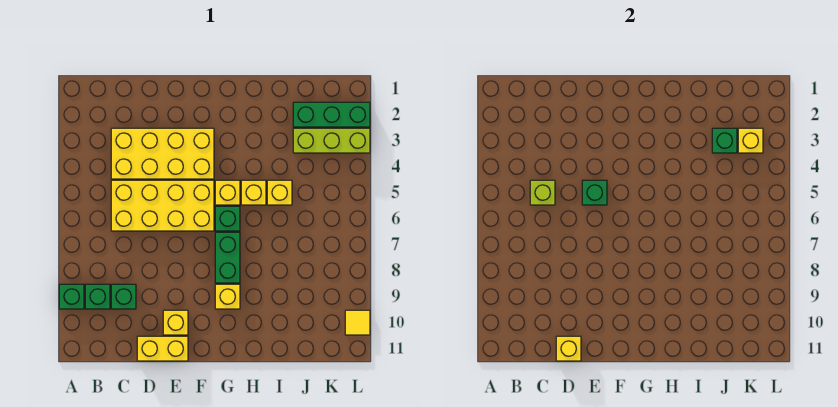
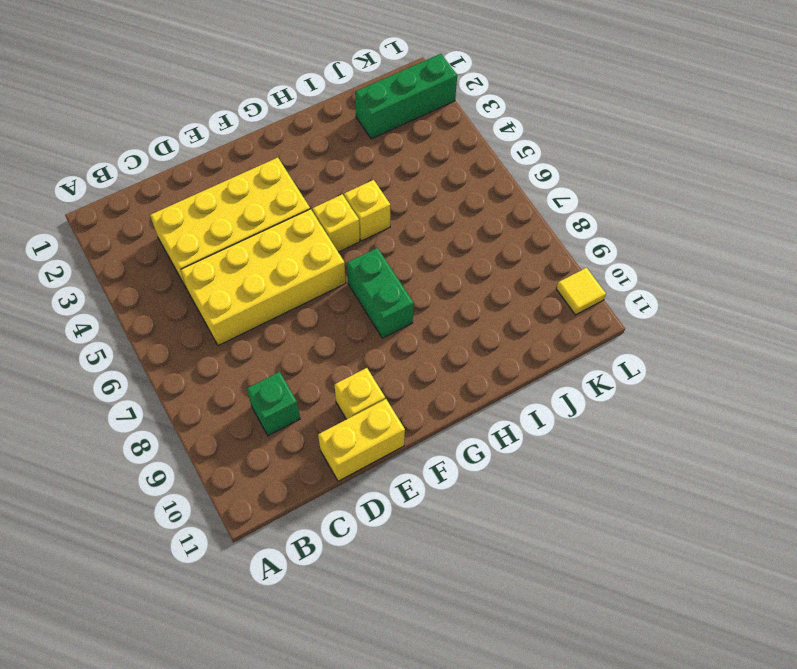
none -> green 1x1 brick [59,284,84,309]
none -> green 1x1 brick [85,284,110,309]
none -> green 1x1 brick [215,206,240,231]

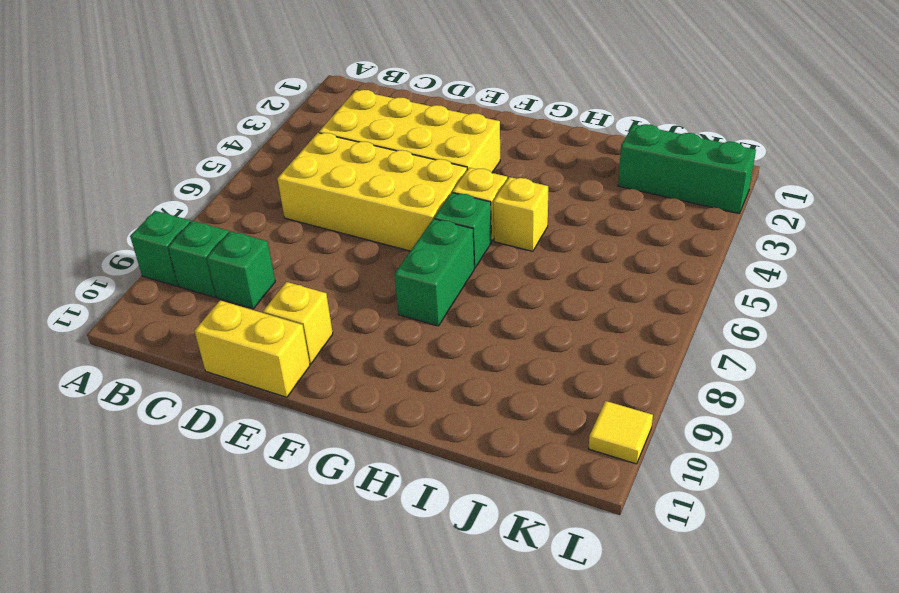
none -> yellow 1x1 brick [215,284,240,309]
none -> yellow 1x1 brick [267,180,292,205]
none -> lime 1x3 brick [293,128,370,153]

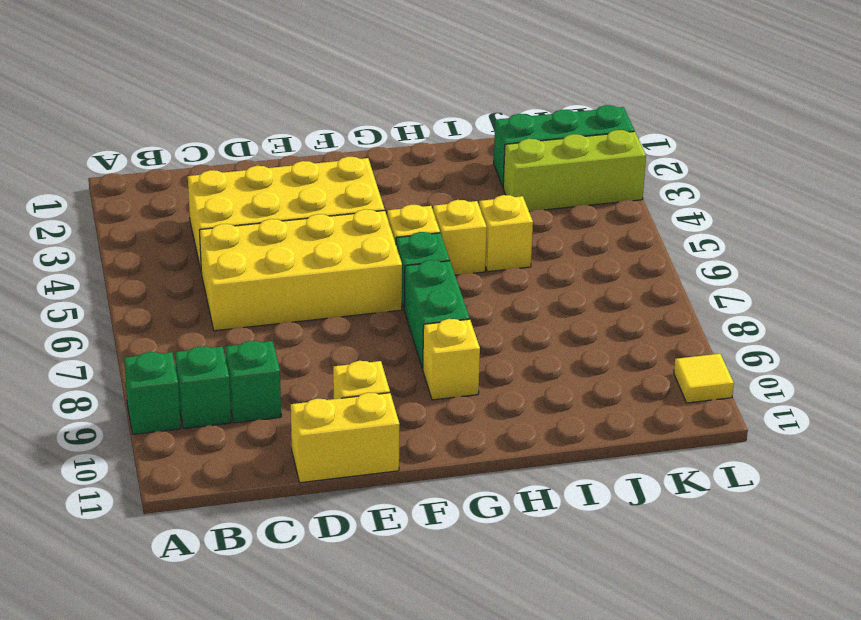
none -> lime 1x1 brick [530,180,555,205]
none -> yellow 1x1 brick [556,336,581,361]
none -> green 1x1 brick [582,180,607,205]

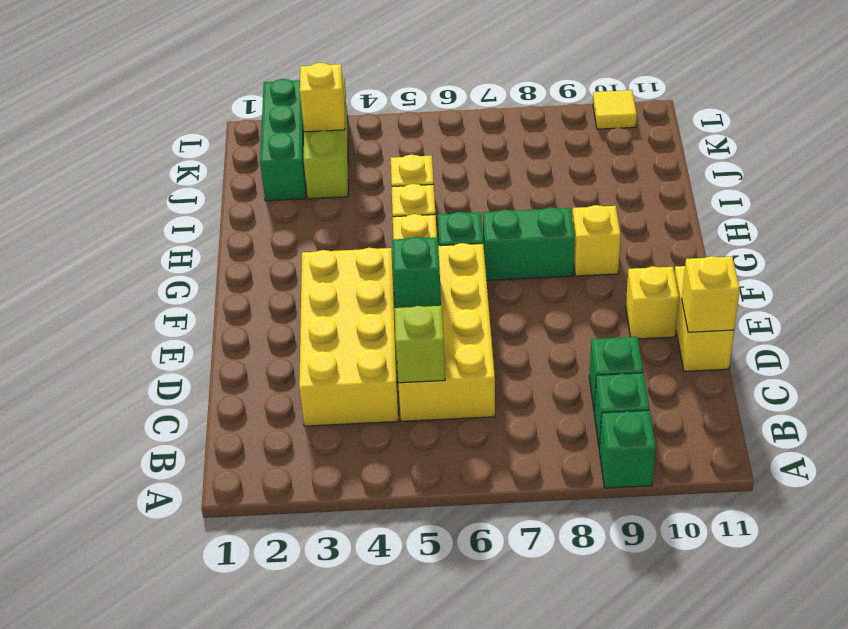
none -> green 1x1 brick [712,128,737,153]

